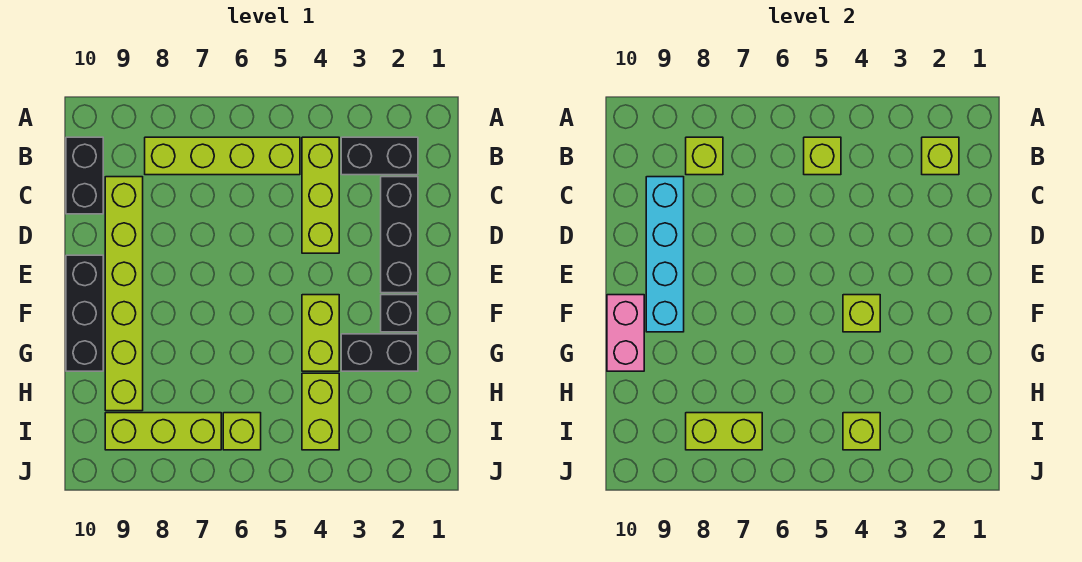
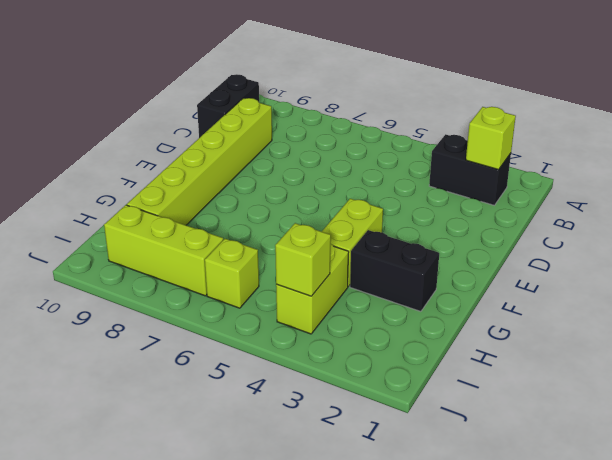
none -> lime 1x3 brick [302,137,339,253]
none -> lime 1x4 brick [145,137,300,175]
none -> black 1x3 brick [381,177,418,293]

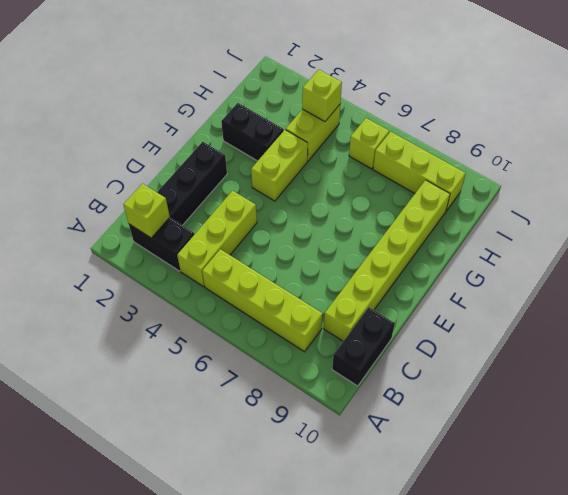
none -> black 1x3 brick [66,255,103,371]
none -> black 1x1 brick [381,295,418,332]
none -> lime 1x1 brick [804,137,841,175]

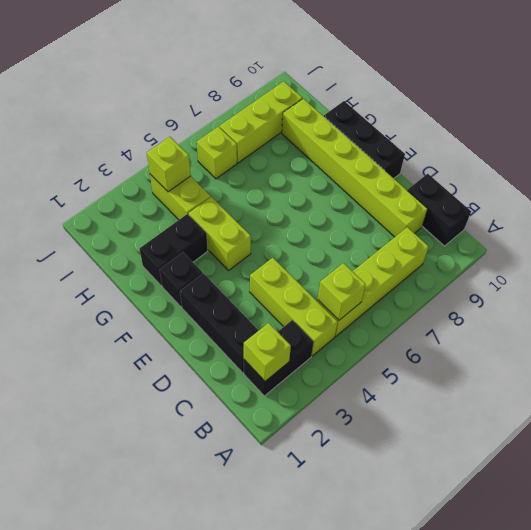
none -> lime 1x1 brick [686,137,723,175]
none -> cyan 1x4 brick [646,177,684,332]
none -> lime 1x1 brick [843,295,880,332]

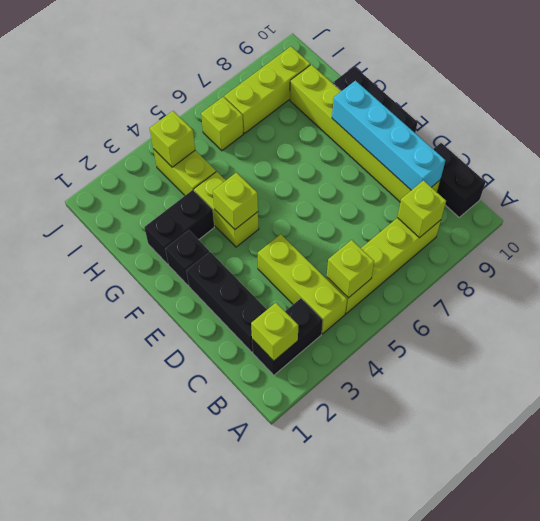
none -> pink 1x2 brick [607,295,644,371]
none -> lime 1x2 brick [686,413,762,450]

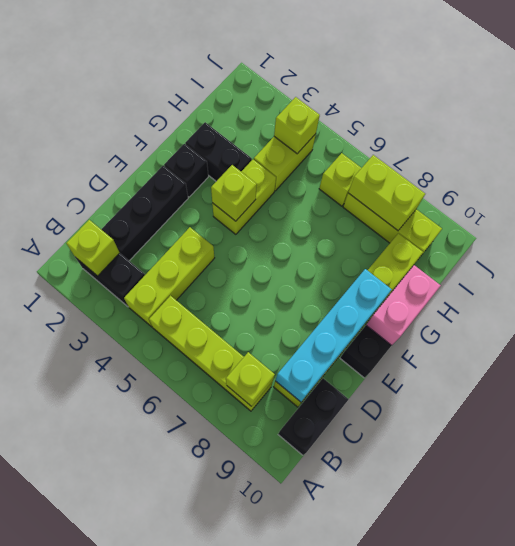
none -> lime 1x1 brick [804,137,841,175]

